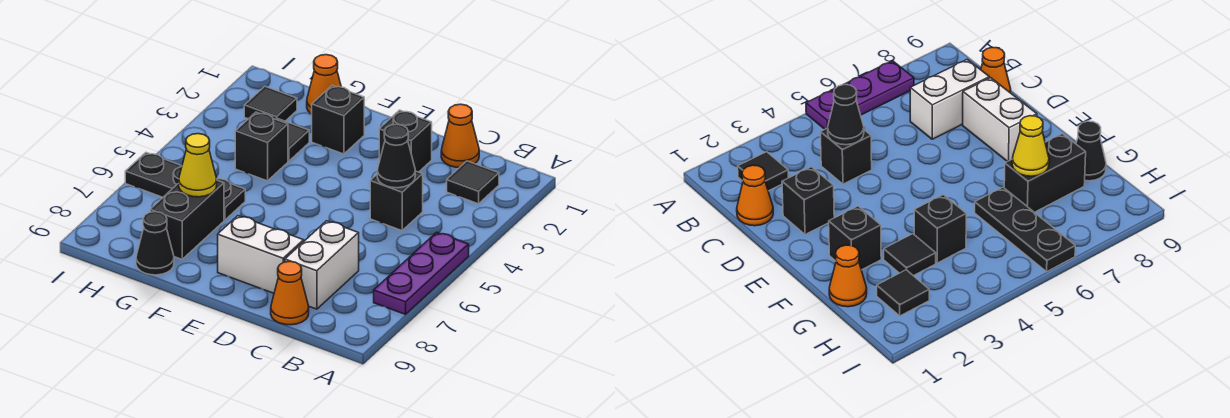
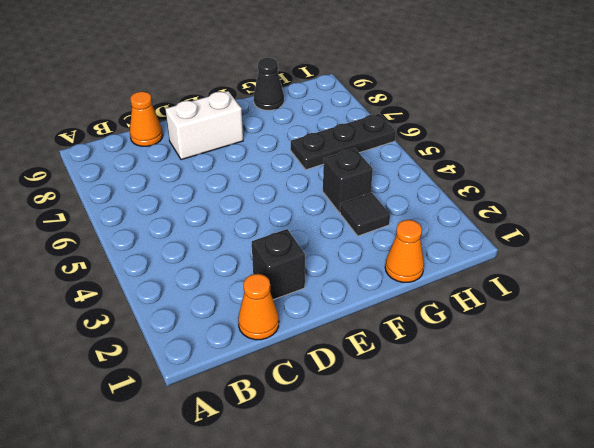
none -> purple 1x3 plate [374,232,469,314]
none -> black 1x1 tile [447,161,499,204]
none -> black 1x1 brick [370,171,423,231]

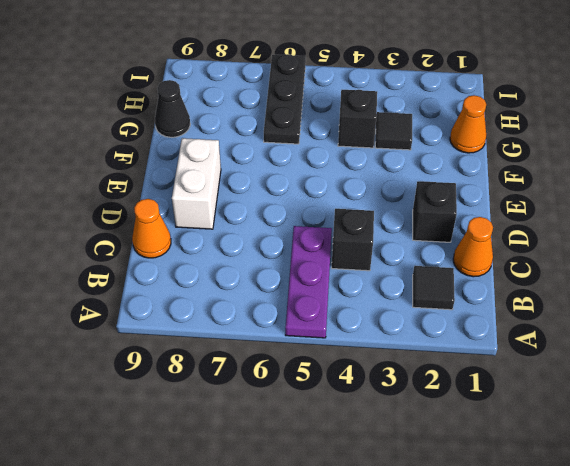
purple 1x3 plate [285,226,332,338] -> purple 1x3 plate turned to [374,232,469,314]
none -> white 1x2 brick [285,221,359,309]
none -> black 1x1 brick [312,85,364,154]
none -> black 1x2 brick [150,180,224,259]

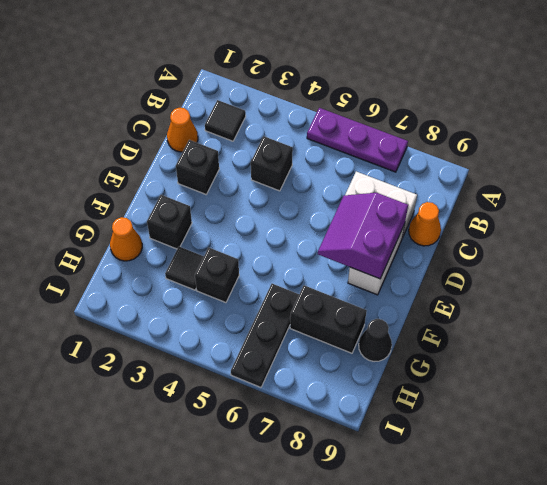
purple 2x2 slope [318,193,408,279] -> none
none -> black 1x1 tile [244,86,297,121]
none -> black 1x1 cone [377,124,415,188]
none -> yellow 1x1 cone [179,134,217,197]

